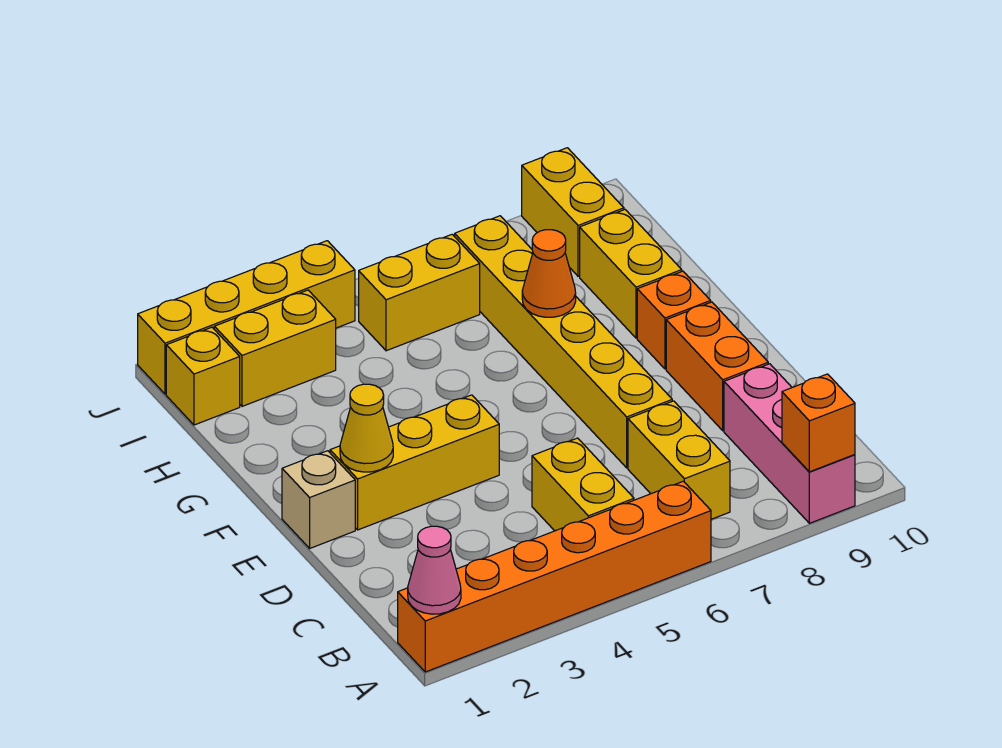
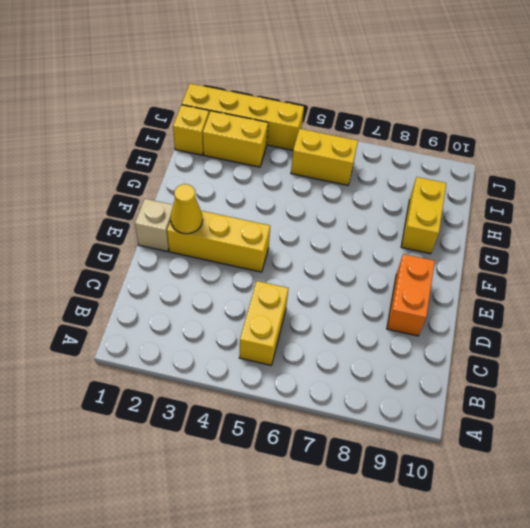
none -> orange 1x6 brick [398,481,711,672]
none -> pink 1x3 brick [724,364,855,523]
none -> yellow 1x2 brick [628,401,730,519]

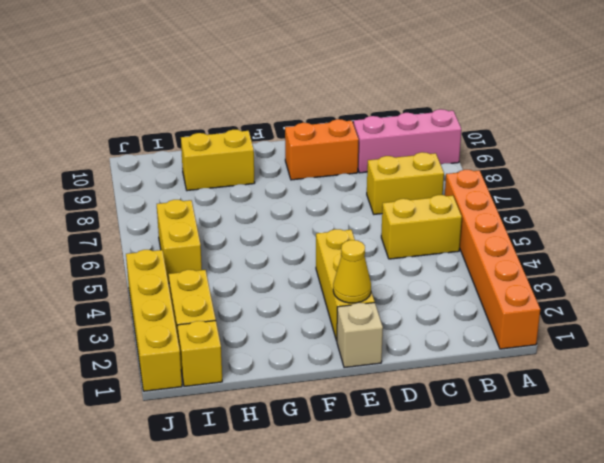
none -> yellow 1x6 brick [455,216,672,468]
none -> orange 1x1 brick [637,271,711,369]
none -> yellow 1x2 brick [522,148,624,276]

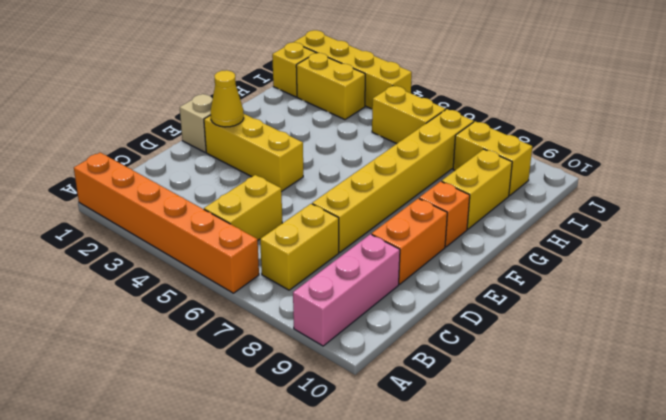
yellow 1x2 brick [453,121,532,196] -> yellow 1x2 brick turned to [522,148,624,276]
none -> pink 1x1 cone [408,526,461,614]
none -> orange 1x1 brick [782,374,855,472]
none -> orange 1x1 cone [522,230,576,317]

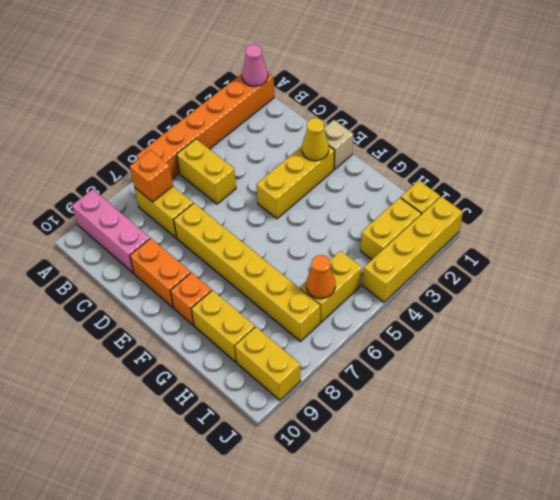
orange 1x1 brick [130,150,173,202] -> orange 1x1 brick moved to [782,374,855,472]
orange 1x1 cone [306,255,335,299] -> orange 1x1 cone moved to [522,230,576,317]

